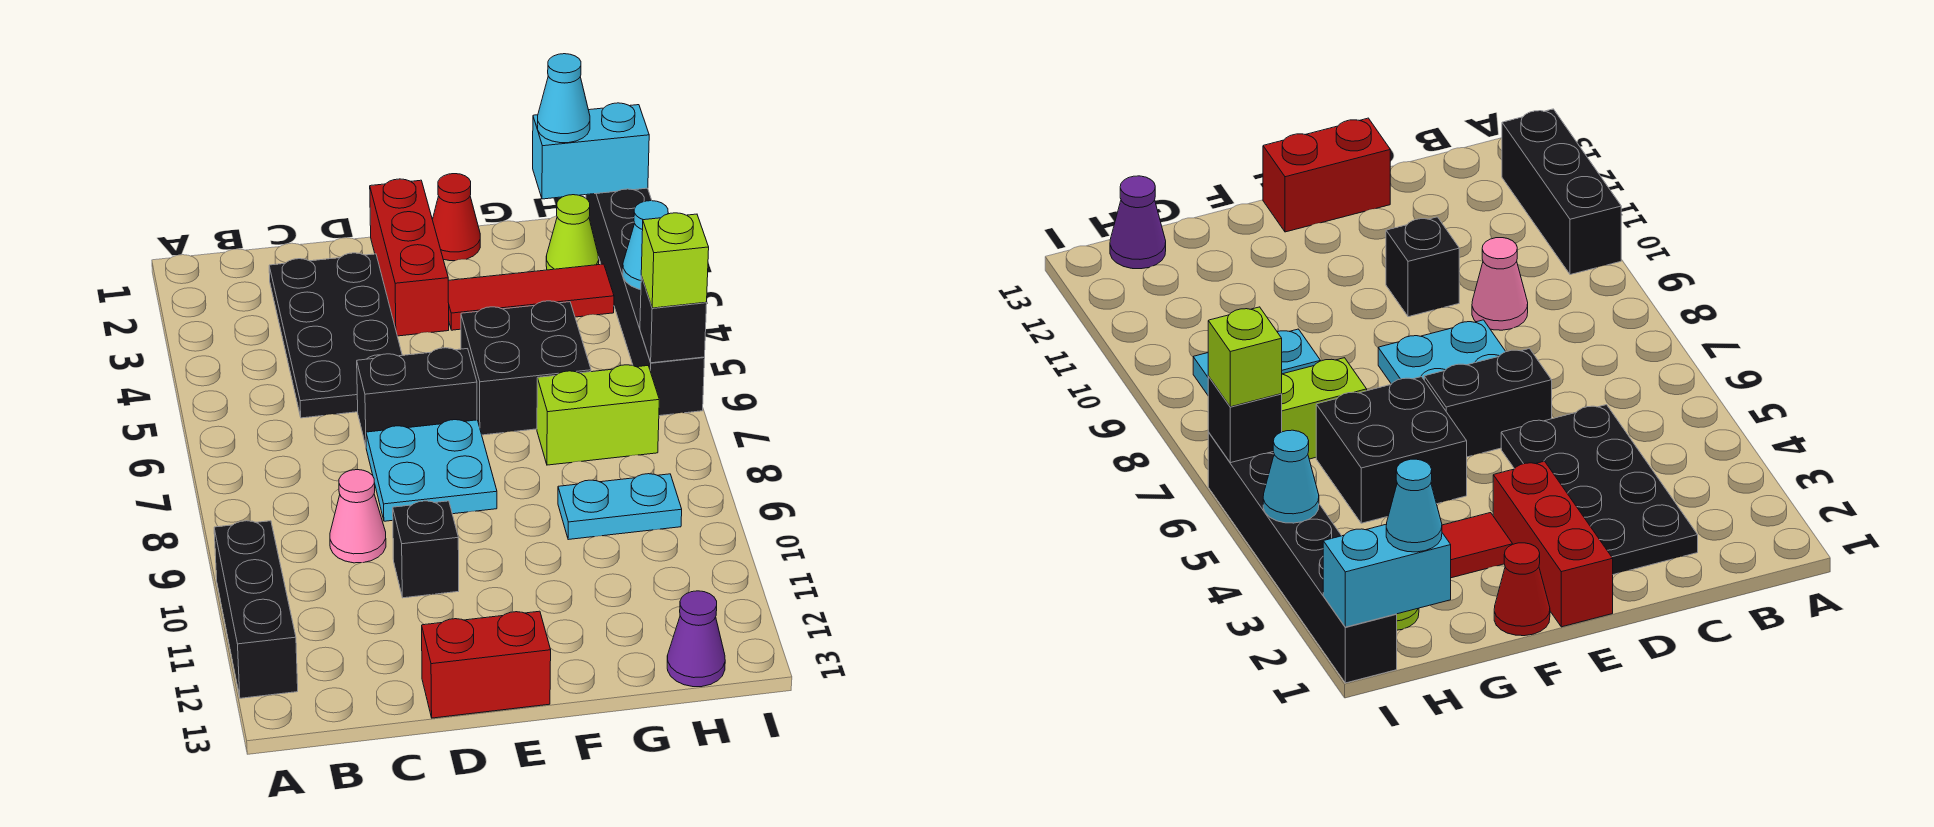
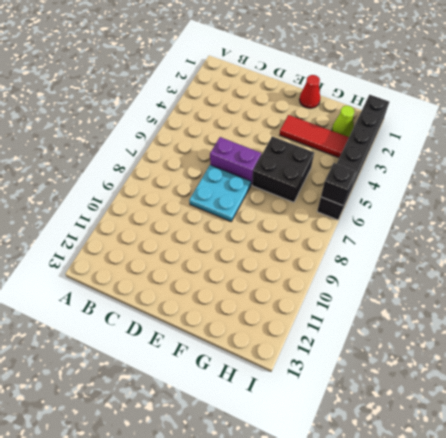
purple 1x2 brick [210,137,261,184] -> black 1x2 brick [357,348,477,445]
none -> black 1x3 brick [214,521,298,698]
none -> black 2x4 plate [269,253,402,418]
none -> pink 1x1 cone [330,470,386,563]

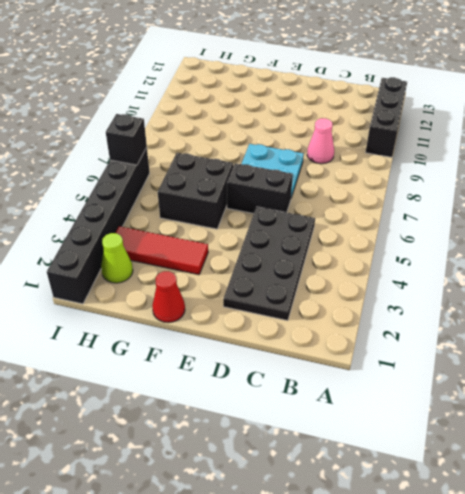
none -> black 1x1 brick [393,501,459,598]
none -> red 1x2 brick [422,611,551,718]
none -> red 1x3 brick [370,179,449,336]

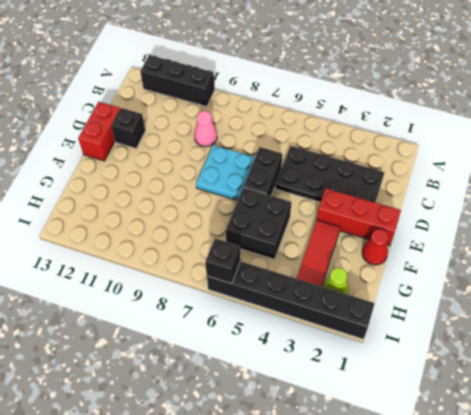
black 1x1 brick [111,108,145,148] -> black 1x1 brick moved to [393,501,459,598]
none -> lime 1x2 brick [537,365,659,465]
none -> cyan 1x2 plate [558,474,682,540]
none -> purple 1x1 cone [667,591,725,687]

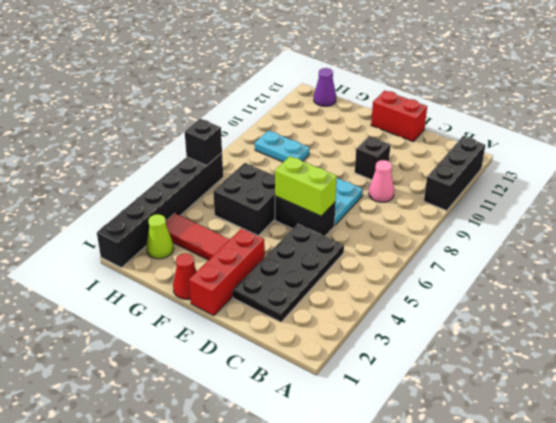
lime 1x2 brick [275,156,337,216] -> lime 1x2 brick moved to [537,365,659,465]
none -> cyan 1x2 brick [533,103,649,199]
none -> cyan 1x1 cone [623,201,668,289]
none -> cyan 1x1 cone [537,54,590,143]

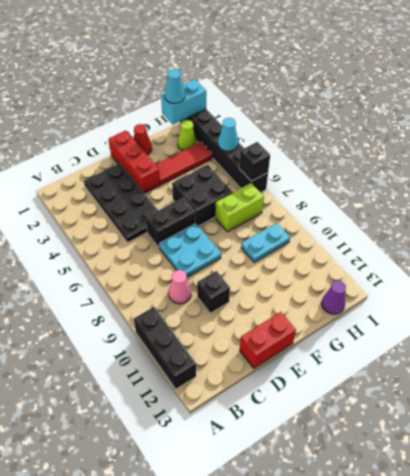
none -> lime 1x1 brick [641,213,709,308]

